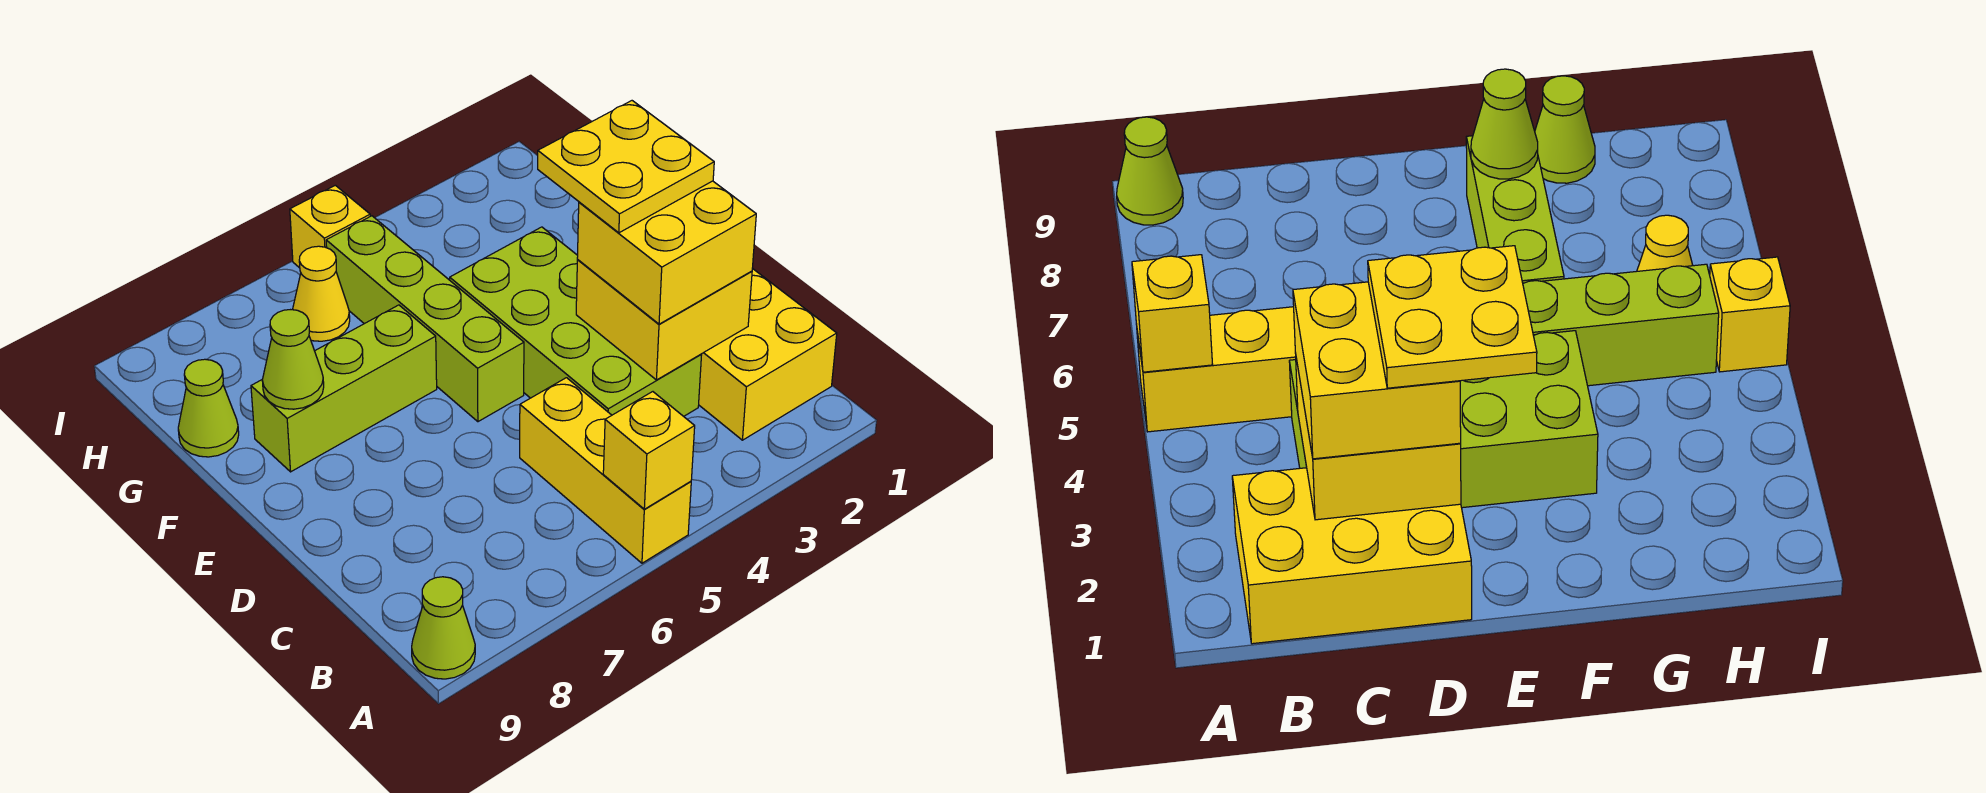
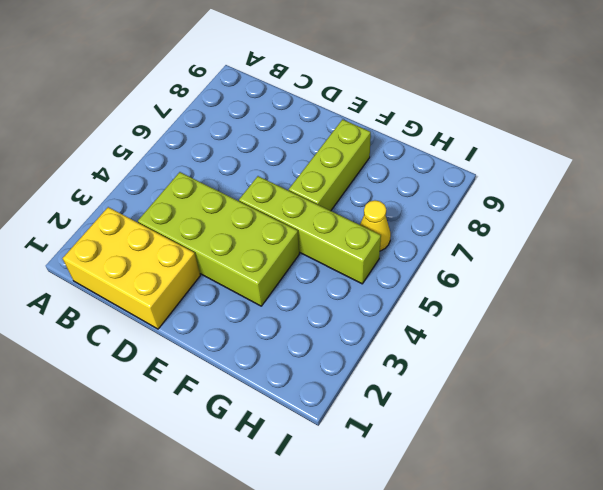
none -> yellow 1x3 brick [520,378,691,563]
none -> lime 1x1 cone [412,577,475,679]
none -> lime 1x1 cone [178,359,239,457]

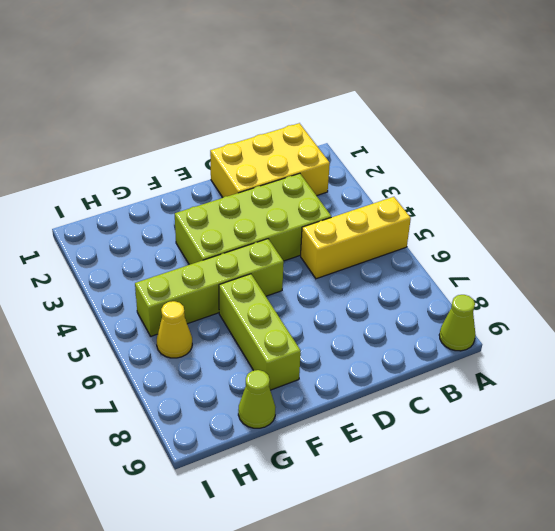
none -> yellow 1x1 brick [290,185,370,268]
none -> yellow 1x1 brick [603,392,695,509]
none -> yellow 2x2 brick [576,260,752,380]

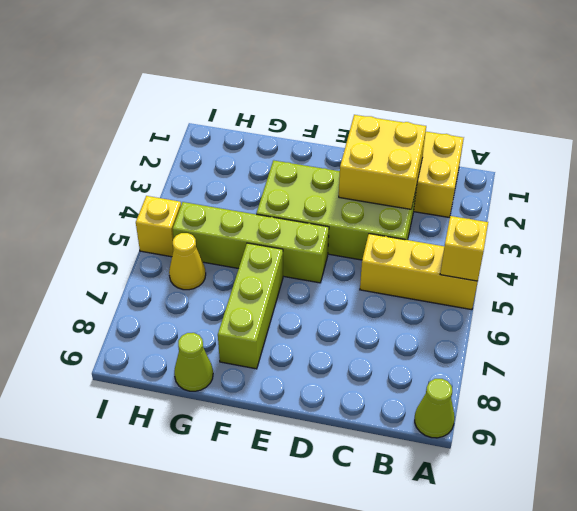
none -> lime 1x1 cone [262,310,324,409]
none -> yellow 2x2 brick [577,181,756,324]
none -> yellow 2x2 plate [538,101,714,233]

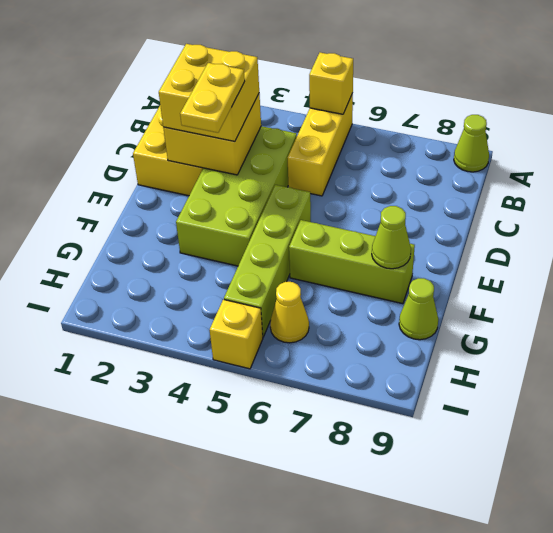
yellow 1x2 plate [180,63,245,133] -> yellow 2x2 plate [538,101,714,233]

